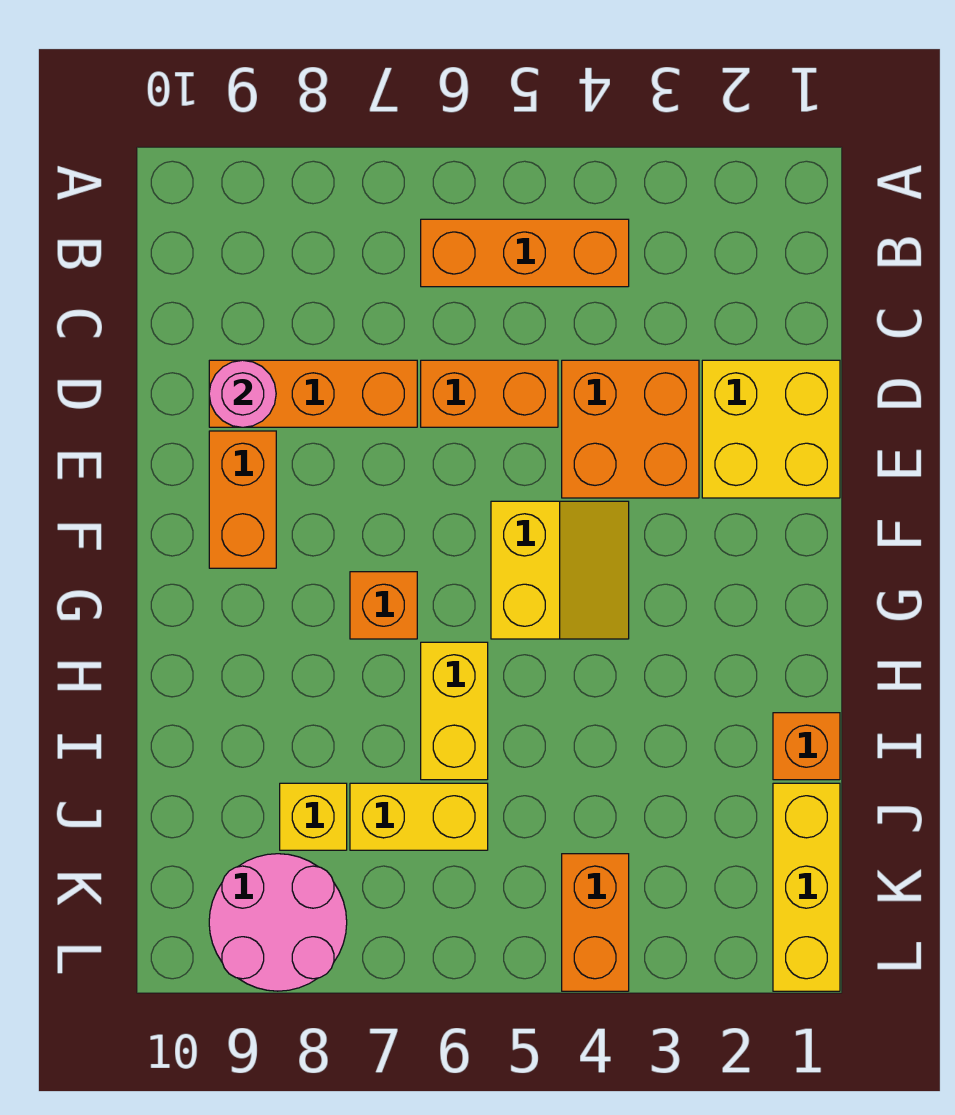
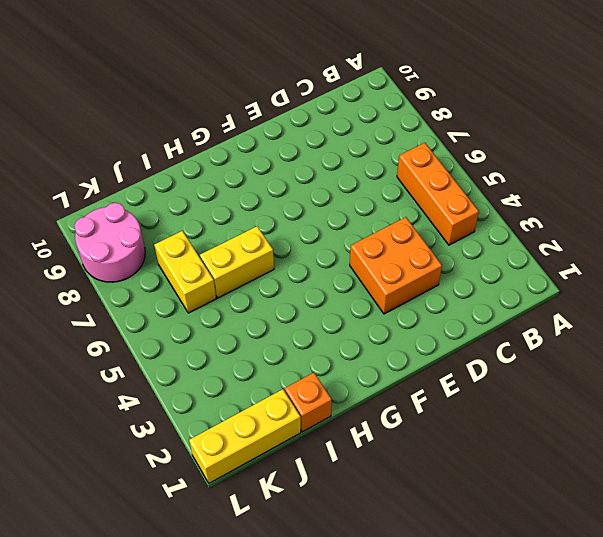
none -> yellow 2x2 brick [702,360,840,498]
none -> orange 1x2 brick [421,360,558,427]
none -> orange 1x3 brick [209,360,417,427]

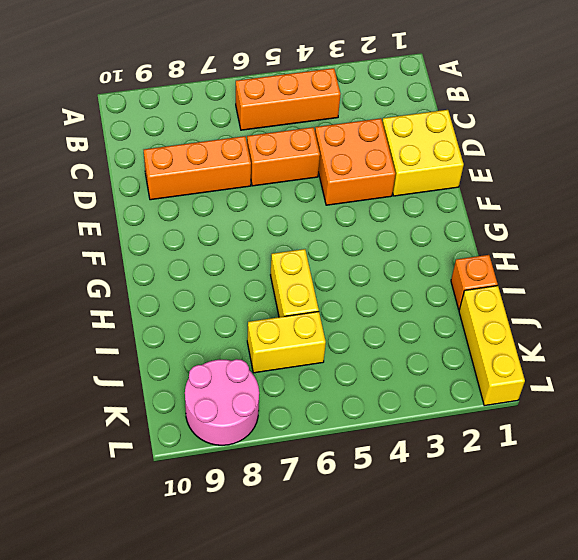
none -> orange 1x2 brick [209,431,276,568]
none -> yellow 2x2 slope [491,501,629,639]
none -> orange 1x1 brick [350,572,417,639]

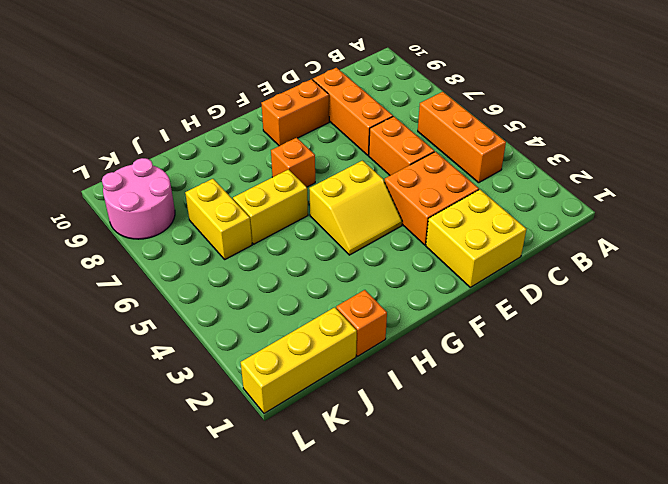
none -> yellow 1x1 brick [280,783,347,850]
none -> orange 1x2 brick [562,854,629,991]
none -> pink 1x1 round brick [209,360,276,427]

